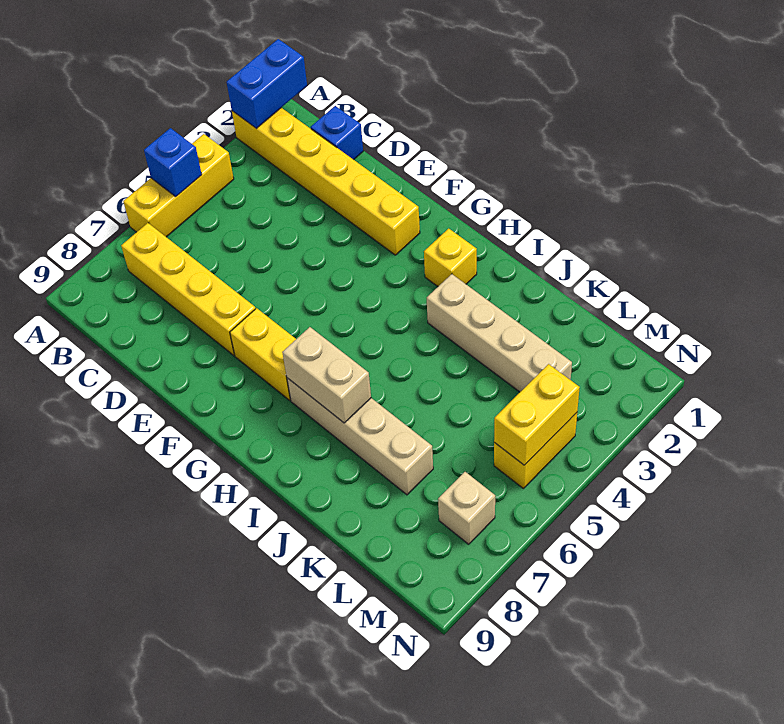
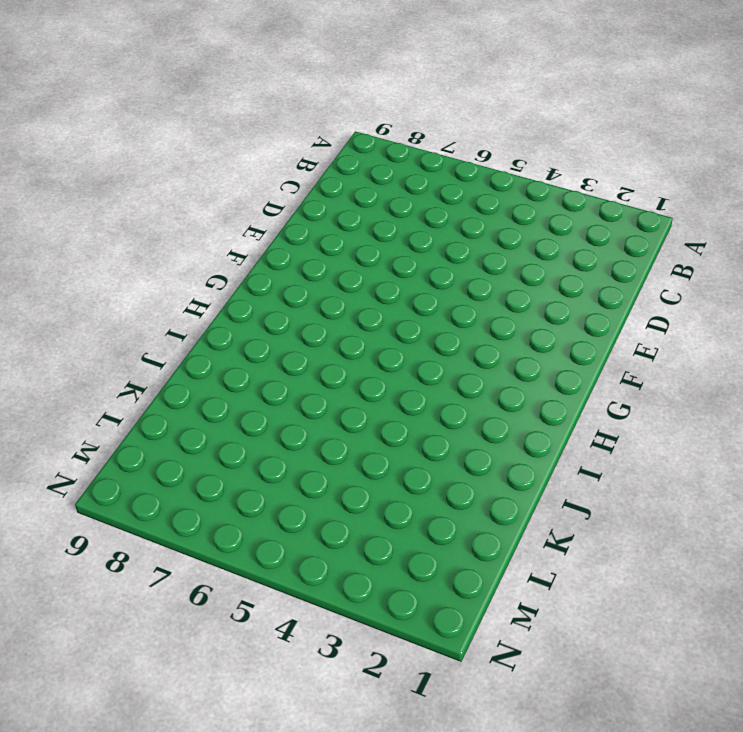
none -> yellow 1x6 brick [232,108,420,255]
none -> yellow 1x3 brick [123,134,234,237]
none -> yellow 1x4 brick [121,223,256,356]

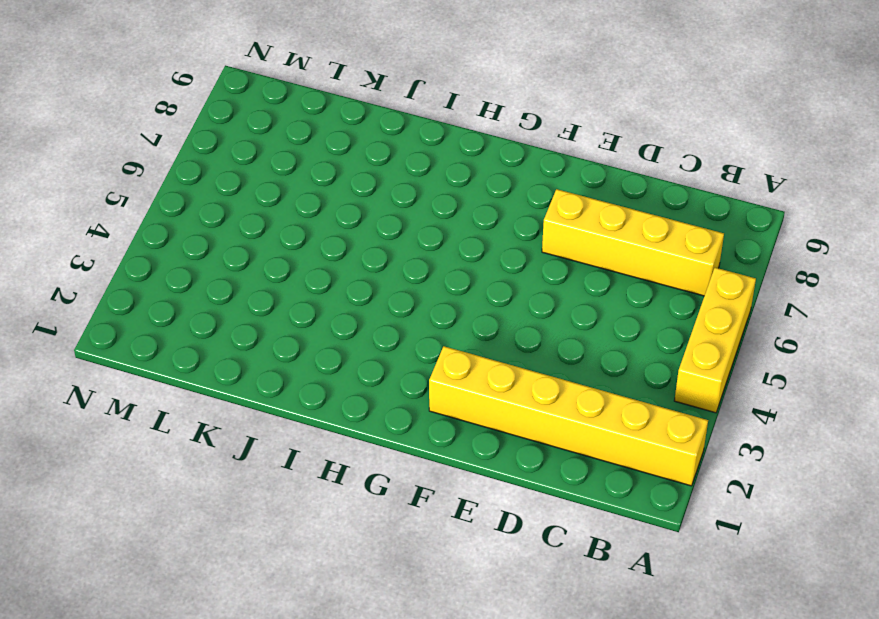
none -> blue 1x1 brick [311,106,363,160]
none -> yellow 1x2 brick [230,308,296,400]
none -> yellow 1x1 brick [424,229,477,287]

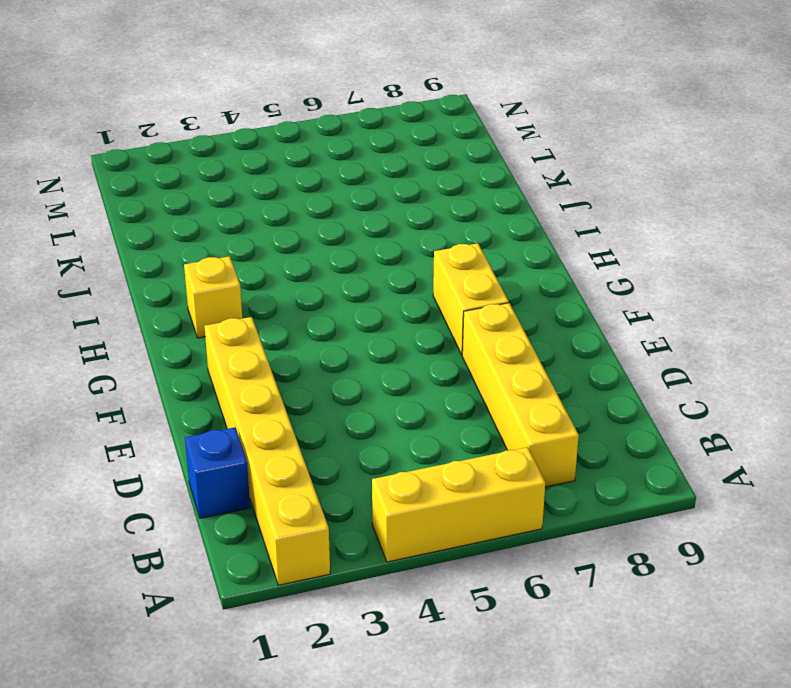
none -> tan 1x4 brick [287,378,433,495]
none -> tan 1x4 brick [427,274,572,392]
none -> yellow 1x2 brick [494,413,577,488]

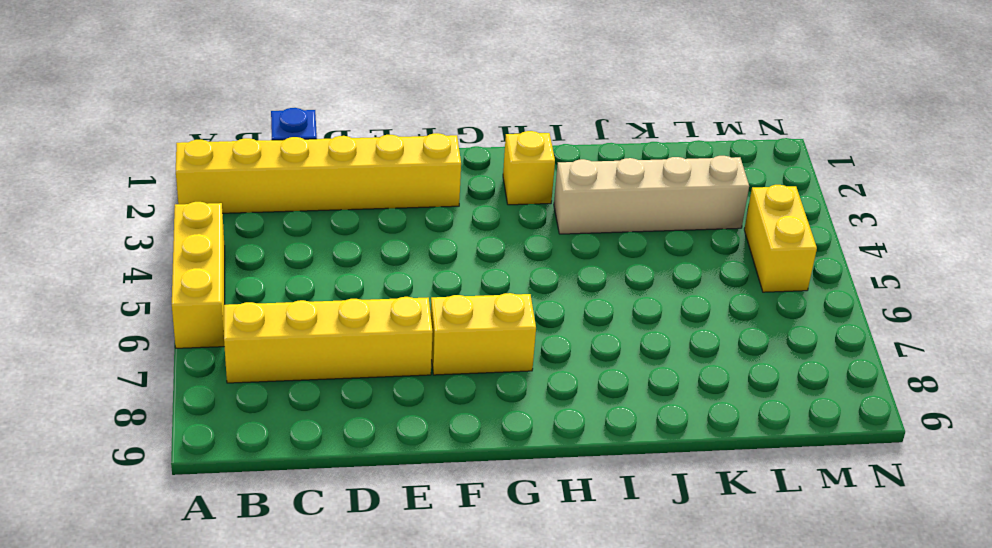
none -> tan 1x4 brick [287,378,433,495]
none -> tan 1x1 brick [438,472,495,544]
none -> blue 1x2 brick [227,39,307,128]

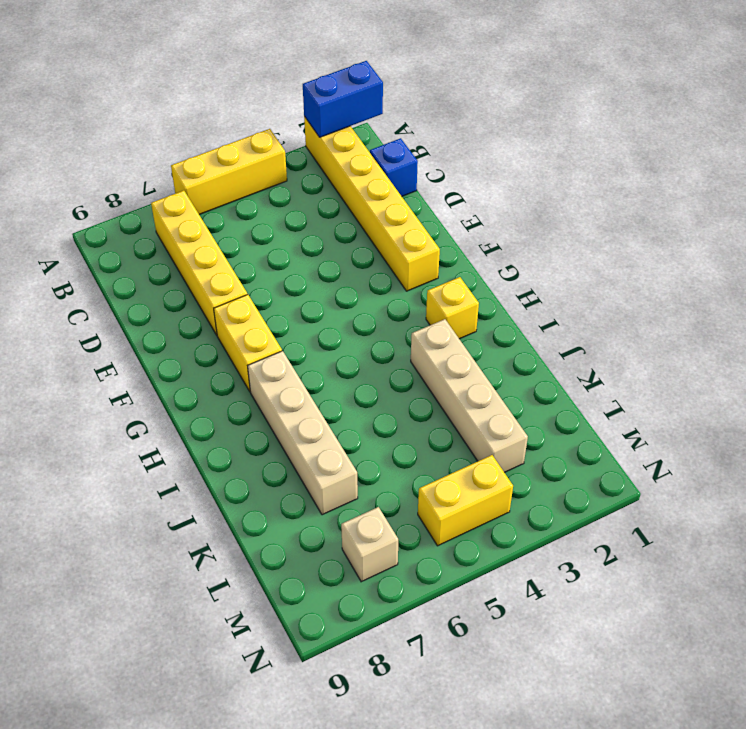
none -> blue 1x1 brick [144,128,202,196]
none -> tan 1x2 brick [282,327,371,423]
none -> yellow 1x2 brick [494,364,580,465]

